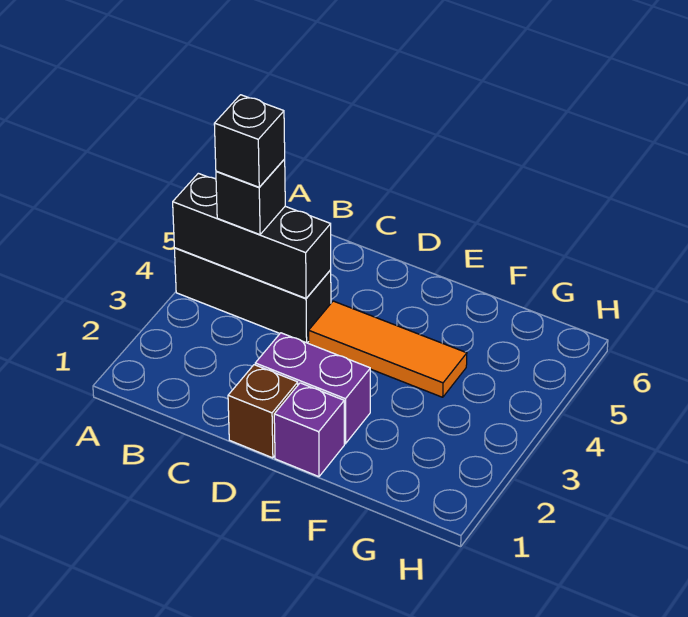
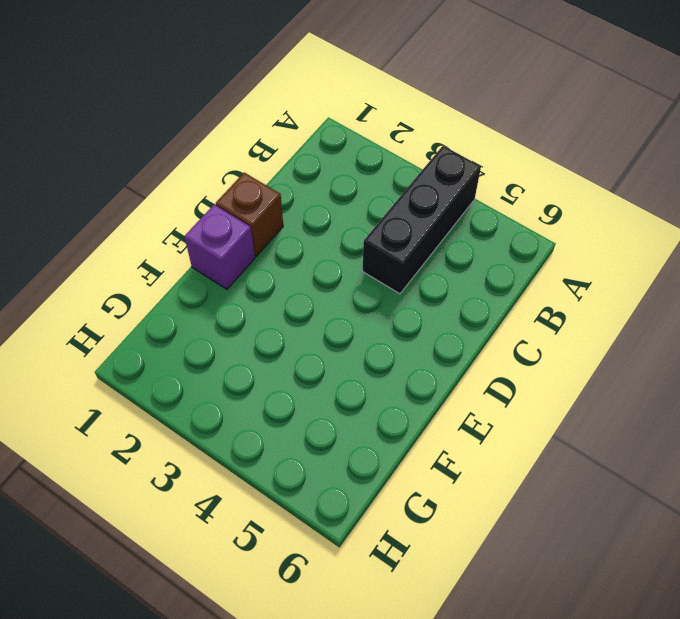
none -> purple 1x2 brick [255,333,370,444]
none -> orange 1x3 tile [309,301,467,397]

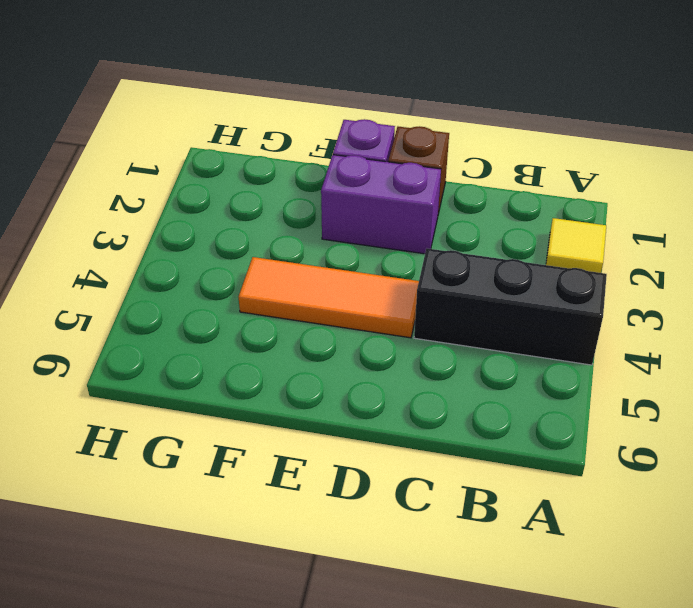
yellow 1x1 tile [546,218,606,273] -> none
none -> black 1x3 brick [173,173,331,298]
none -> black 1x1 brick [216,159,285,235]

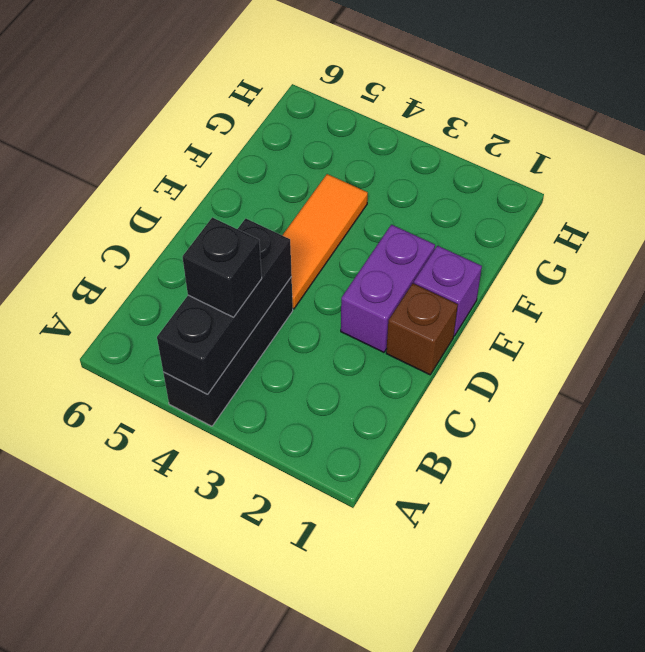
none -> black 1x1 brick [214,95,285,187]

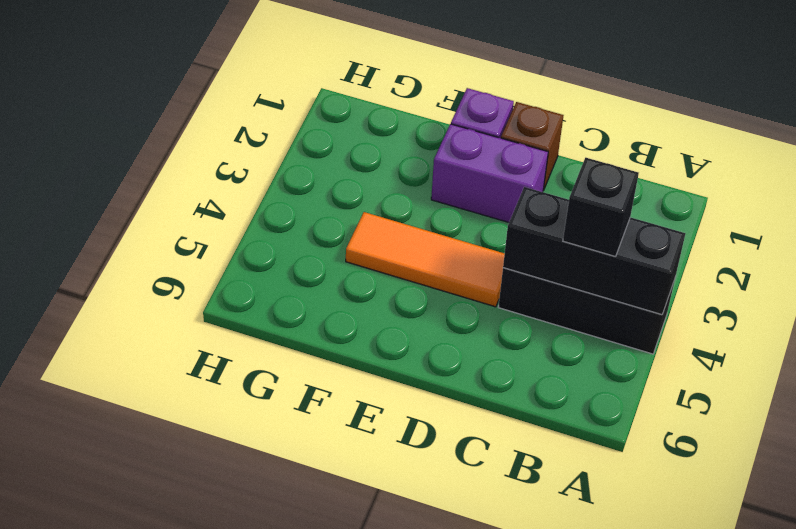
none -> black 1x1 brick [214,95,285,187]

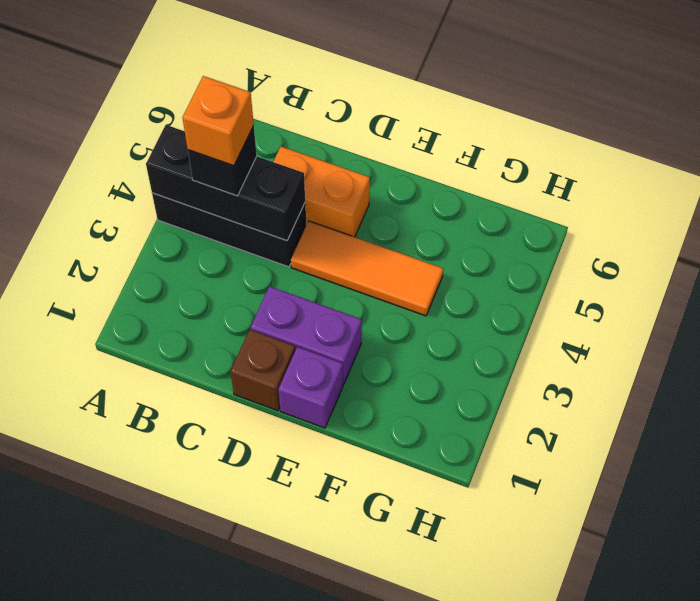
orange 1x1 brick [182,76,254,166] -> black 1x1 brick [214,95,285,187]
orange 1x2 brick [273,146,370,237] -> none

